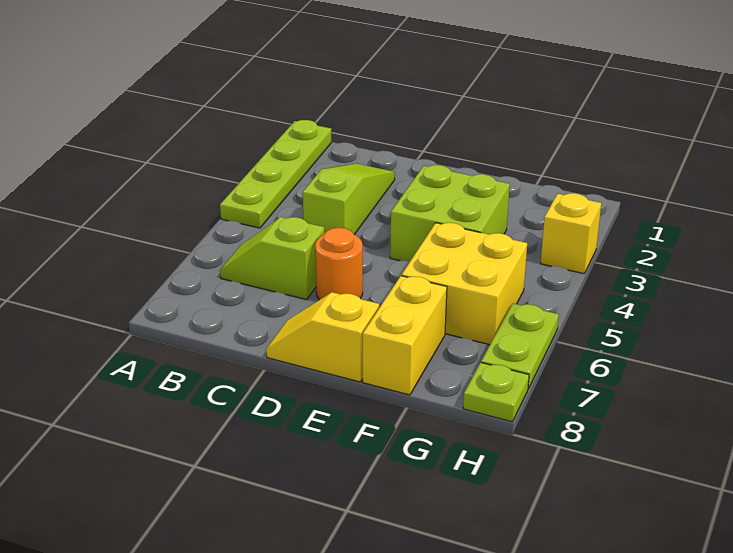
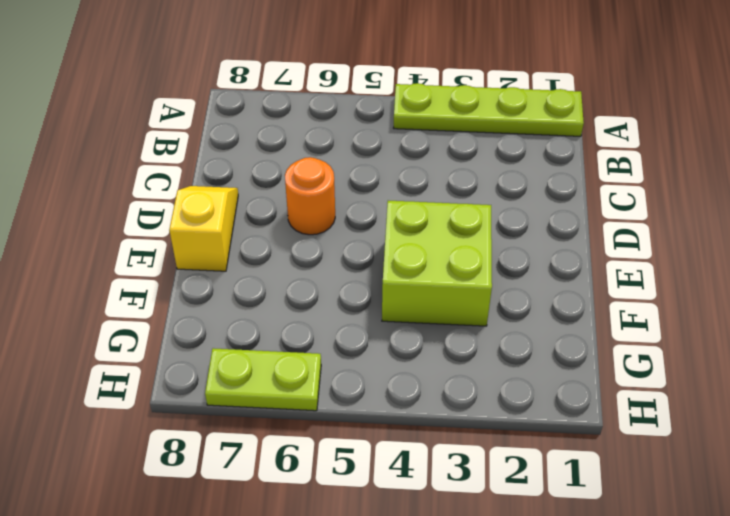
none -> lime 1x2 slope [220,217,324,300]
none -> lime 1x3 slope [303,164,395,234]

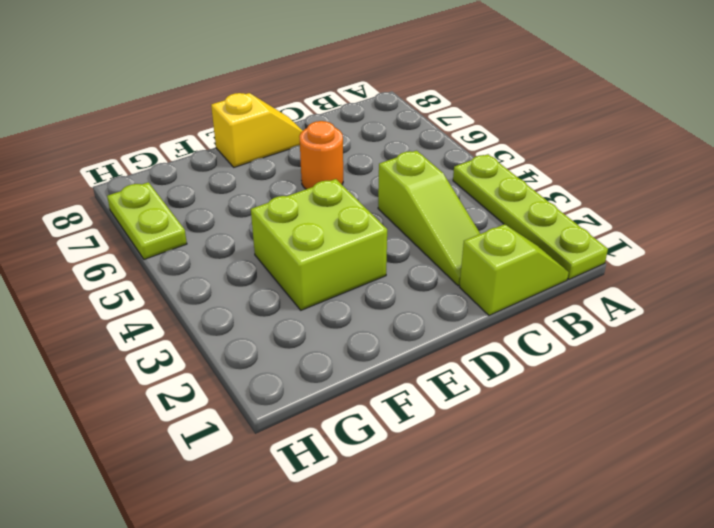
lime 1x2 slope [460,224,569,315] -> lime 1x2 slope moved to [220,217,324,300]
none -> yellow 2x2 brick [402,223,527,345]
none -> yellow 1x2 brick [363,276,447,395]

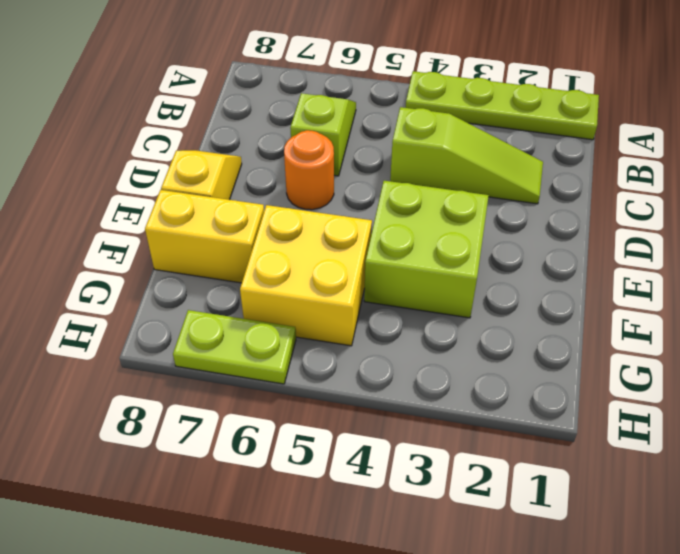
none -> yellow 1x1 brick [541,193,601,274]
none -> lime 1x1 plate [463,363,529,422]

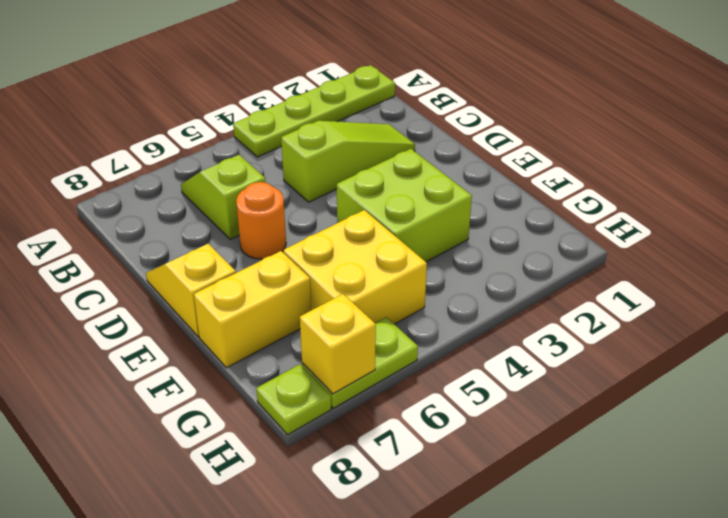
yellow 1x1 brick [300,294,376,394] -> yellow 1x1 brick moved to [541,193,601,274]

